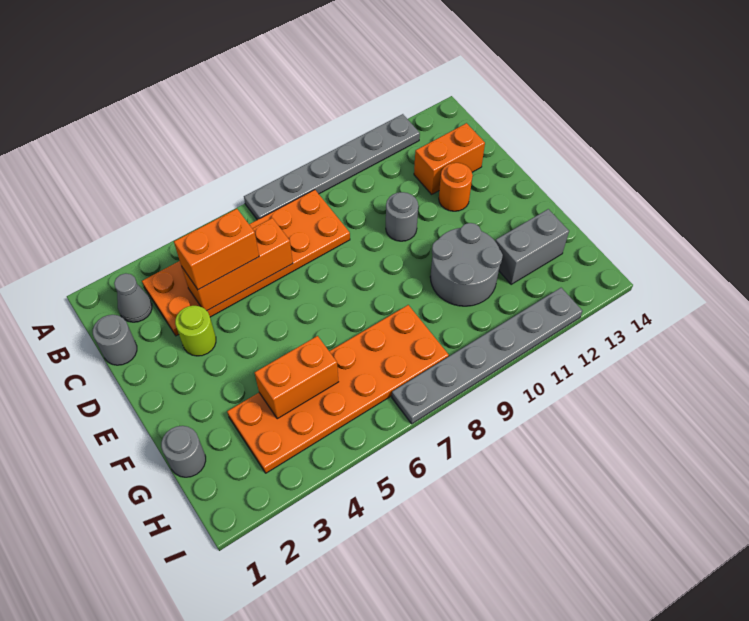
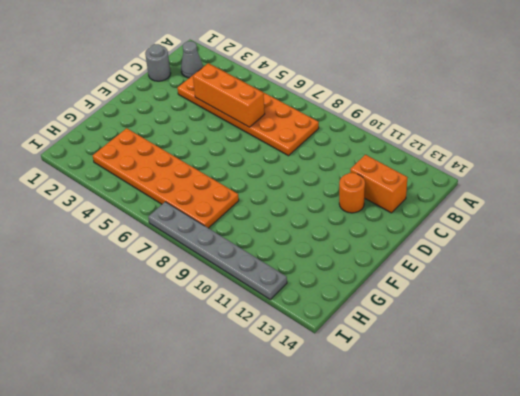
none -> grey 1x6 plate [244,114,420,220]
none -> lime 1x1 round brick [175,306,216,356]
none -> grey 1x1 round brick [386,192,418,241]

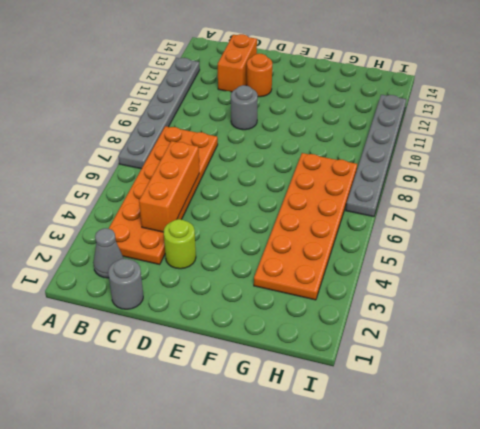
none -> grey 2x2 round brick [430,223,503,306]
none -> grey 1x1 round brick [161,426,206,477]
none -> grey 1x2 brick [495,209,569,284]

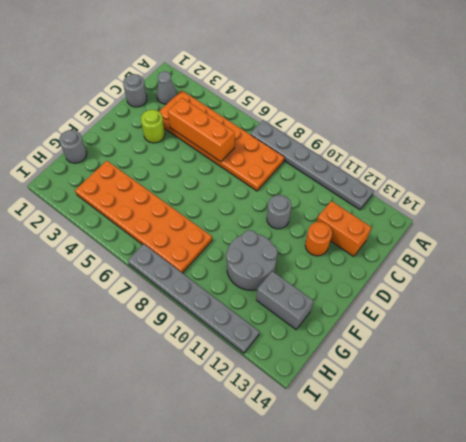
none -> orange 1x2 brick [254,336,338,419]
none -> orange 1x2 brick [174,209,259,290]

